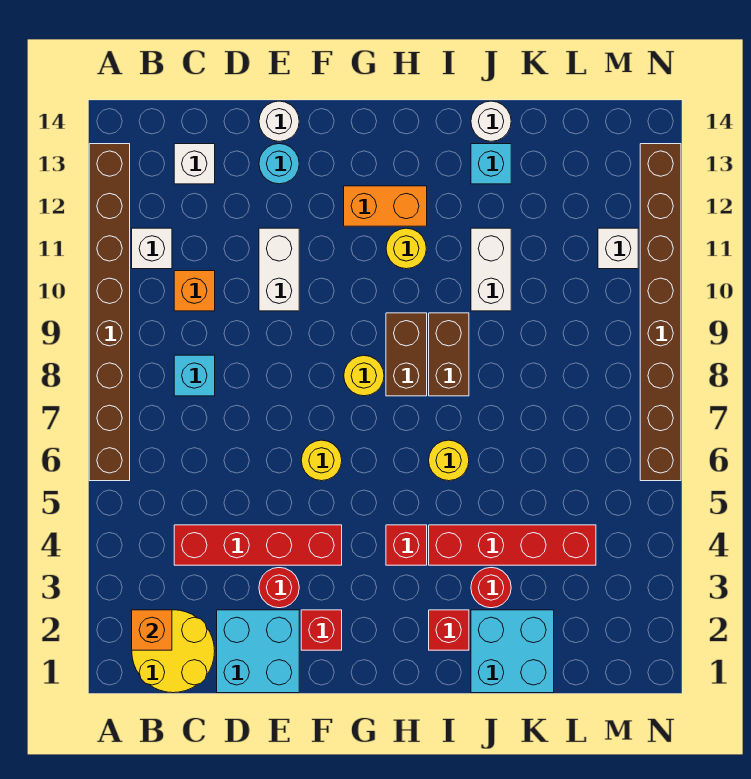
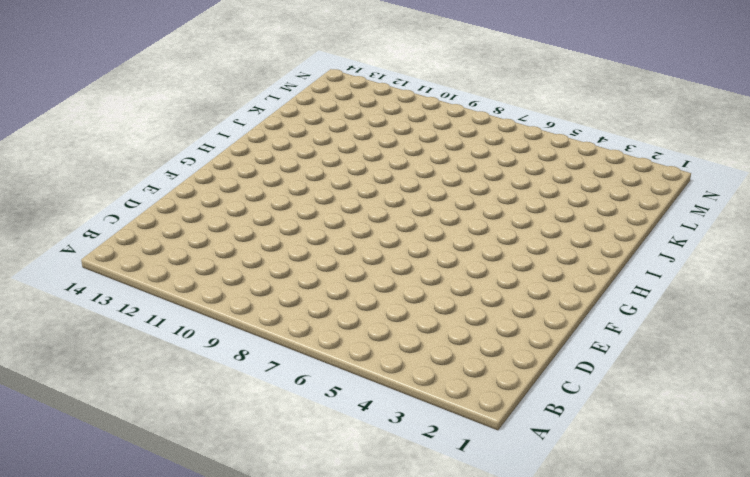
none -> brown 1x8 brick [89,144,130,481]
none -> yellow 2x2 round brick [132,610,215,693]
none -> white 1x1 brick [132,228,172,269]
none -> red 1x4 brick [174,525,342,565]

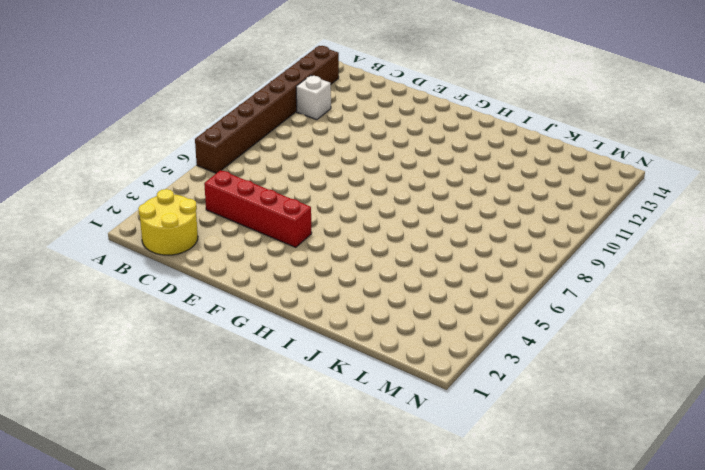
none -> cyan 1x1 brick [174,355,215,396]
none -> orange 1x1 brick [174,271,215,311]
none -> white 1x1 brick [174,144,215,184]
none -> cyan 2x2 brick [217,610,299,693]

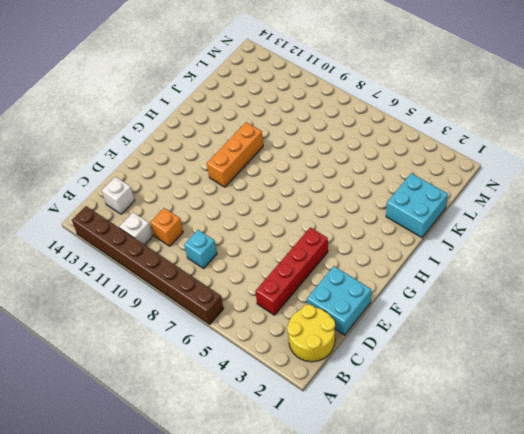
orange 1x3 brick [207,122,263,187] -> none
none -> red 1x1 round brick [259,568,299,608]
none -> white 1x2 brick [259,228,299,311]
none -> cyan 1x1 round brick [259,144,299,184]
none -> white 1x1 round brick [259,101,299,141]

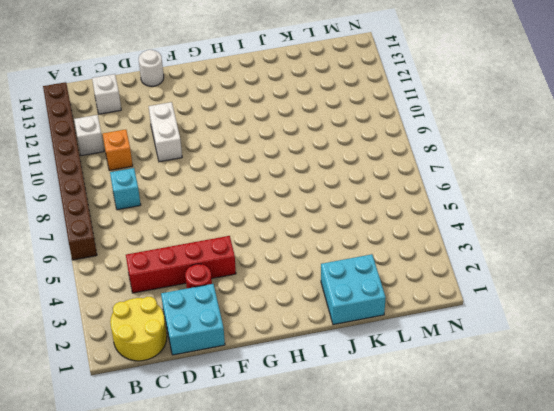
none -> cyan 1x1 round brick [259,144,299,184]
none -> red 1x1 brick [301,610,342,650]
none -> yellow 1x1 round brick [301,440,342,481]
none -> yellow 1x1 round brick [344,356,384,396]

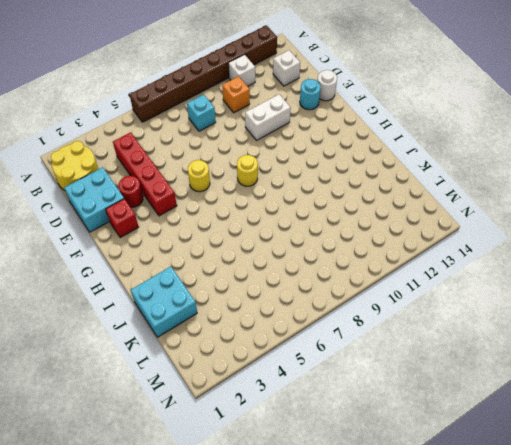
none -> orange 1x2 brick [344,186,427,226]
none -> red 1x1 brick [386,525,427,565]
none -> brown 1x2 brick [386,313,427,396]
none -> yellow 1x1 round brick [386,228,426,269]

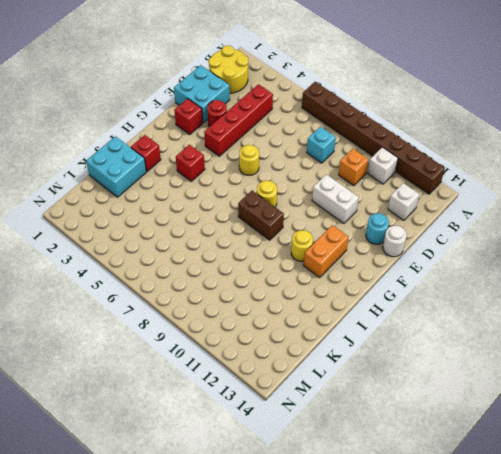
none -> red 1x4 brick [429,525,596,565]
none -> yellow 1x1 round brick [429,440,469,481]
none -> brown 1x2 brick [429,313,469,396]
none -> red 1x1 round brick [471,568,511,608]

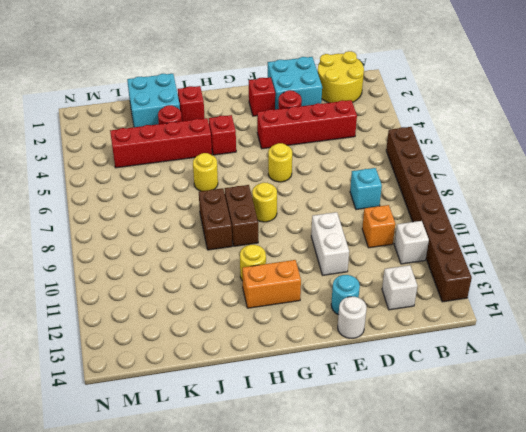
none -> white 1x2 brick [471,228,511,311]
none -> cyan 1x1 brick [471,144,511,184]
none -> white 1x1 round brick [471,101,511,141]
none -> white 1x1 brick [598,228,638,269]

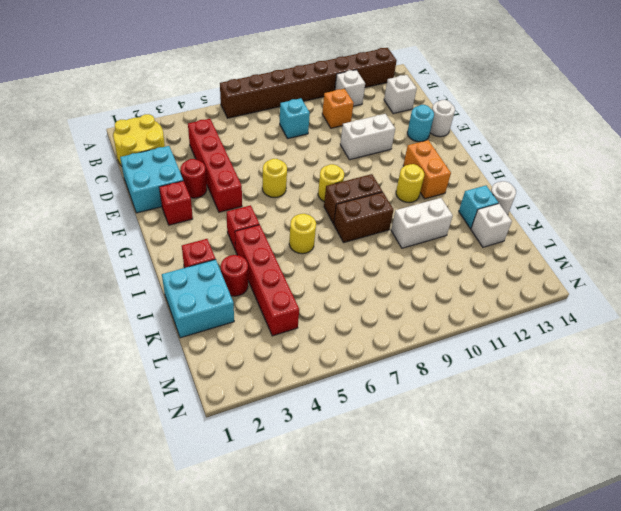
white 1x1 brick [471,204,512,247] -> white 1x1 brick moved to [598,228,638,269]
none -> brown 1x8 brick [640,144,681,481]
none -> orange 1x1 brick [132,610,172,650]

